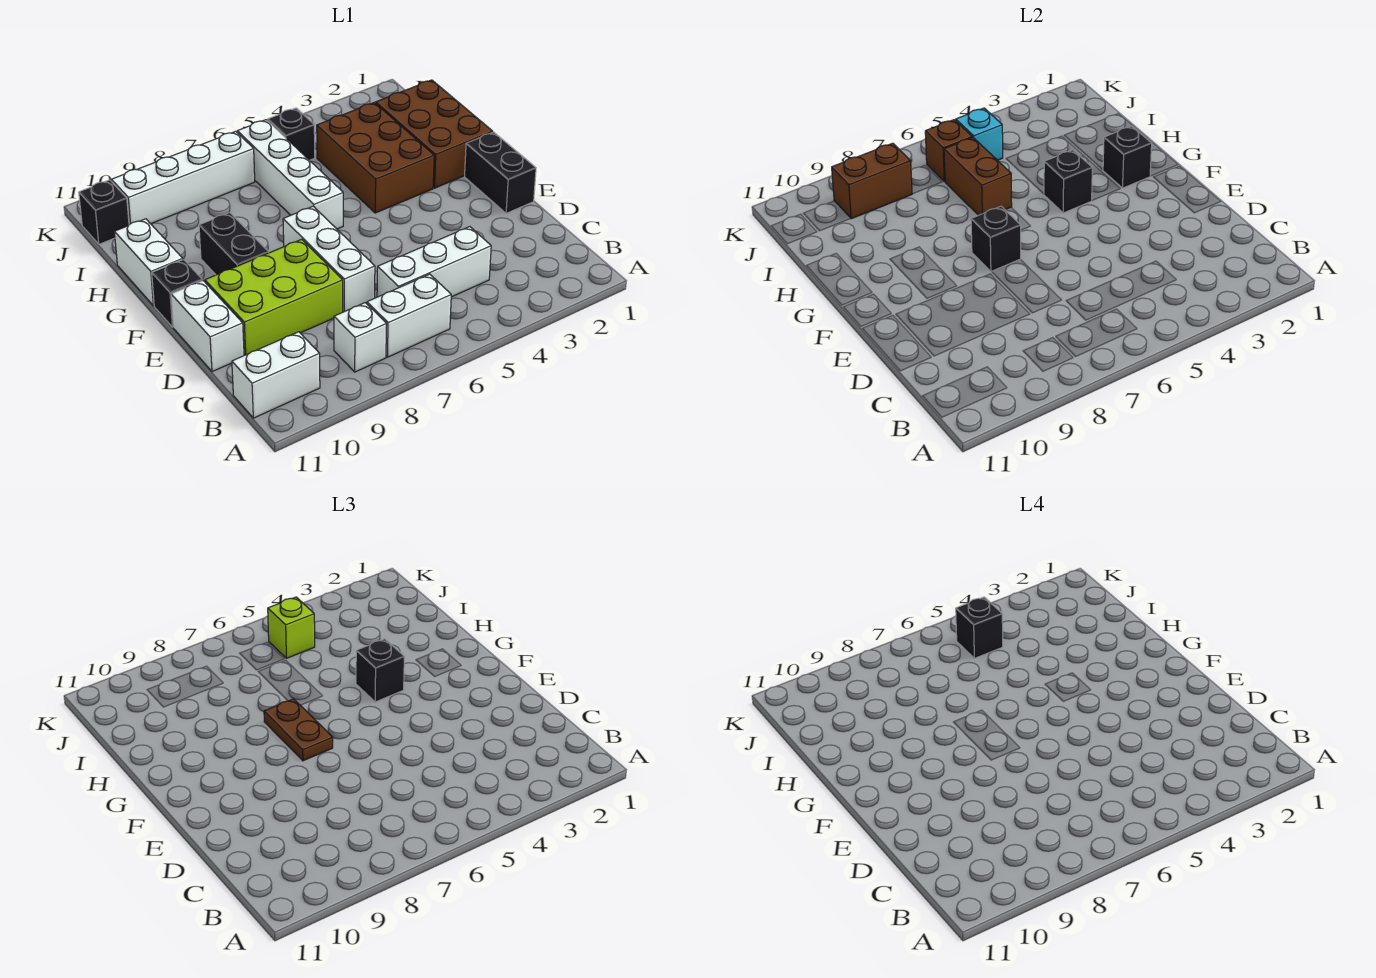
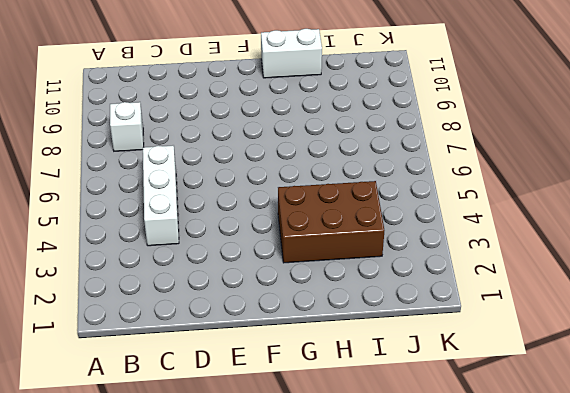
none -> white 1x2 brick [367,274,451,357]
none -> white 1x2 brick [232,332,320,418]
none -> white 1x3 brick [283,206,375,312]

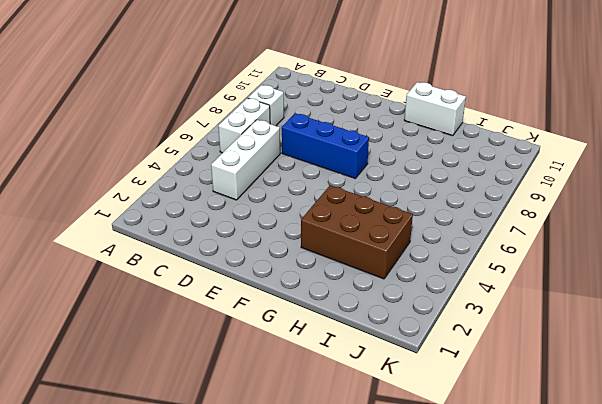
blue 1x3 brick [282,113,369,179] -> white 1x3 brick [283,206,375,312]
none -> white 1x2 brick [232,332,320,418]
none -> lime 2x3 brick [205,239,343,355]
none -> white 1x2 brick [171,281,244,372]

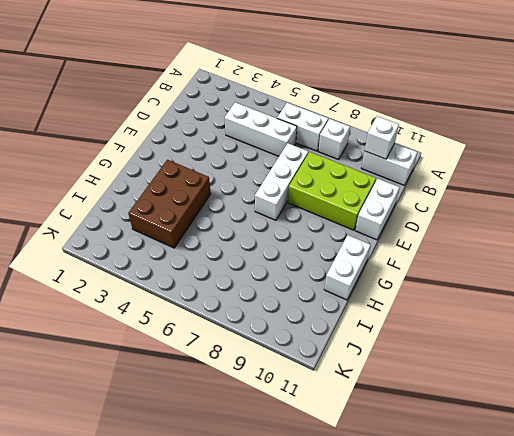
white 1x1 brick [365,116,399,159] -> none
none -> black 1x2 brick [465,132,536,213]
none -> black 1x2 brick [199,213,269,275]
none -> black 1x1 brick [152,259,202,327]

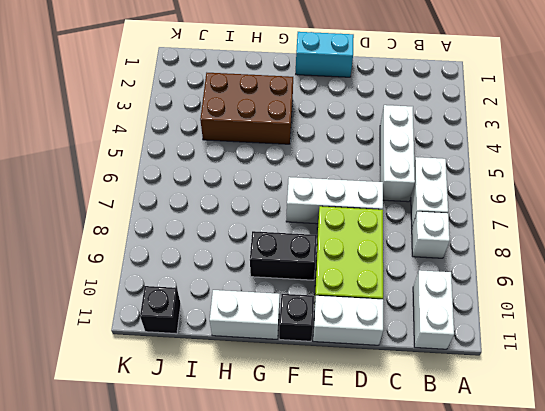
cyan 1x2 brick [296,32,354,77] -> black 1x2 brick [465,132,536,213]
none -> brown 2x3 brick [376,80,493,188]
none -> white 1x4 brick [237,120,343,229]
none -> black 1x1 brick [268,108,315,160]

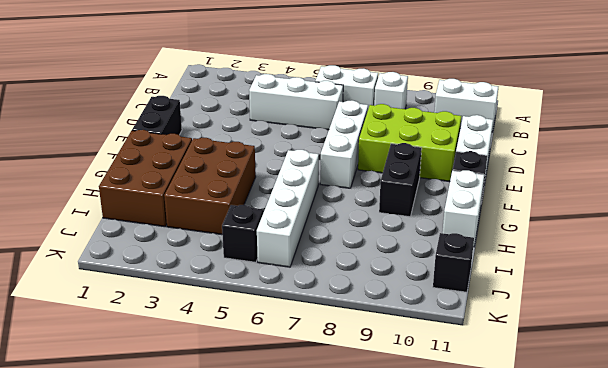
none -> white 1x4 brick [111,131,255,225]
none -> black 1x1 brick [971,206,1021,272]
none -> black 1x1 brick [1103,126,1152,188]

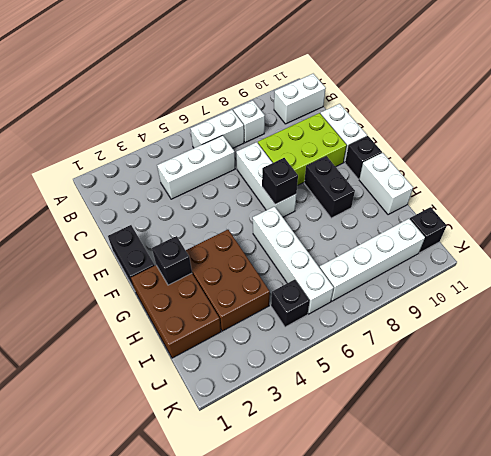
none -> black 1x1 brick [1044,150,1092,213]
none -> brown 1x2 brick [944,137,1012,215]
none -> cyan 1x1 brick [956,108,1003,160]

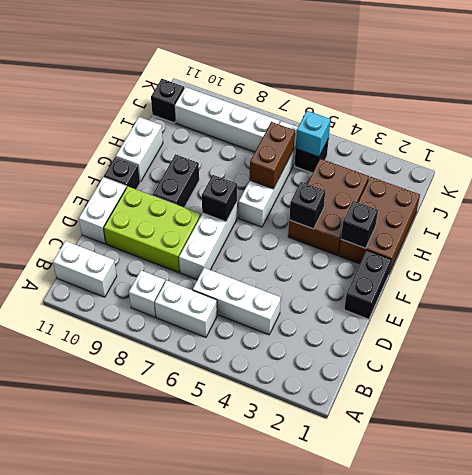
none -> brown 1x1 brick [925,120,972,181]
none -> brown 1x2 brick [832,143,912,219]
none -> brown 1x2 plate [264,699,333,761]

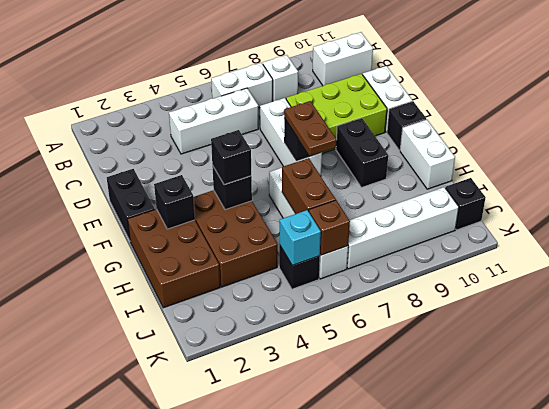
none -> brown 1x2 brick [832,143,912,219]
none -> lime 1x1 brick [268,597,315,658]
none -> black 1x1 brick [956,597,1003,658]

